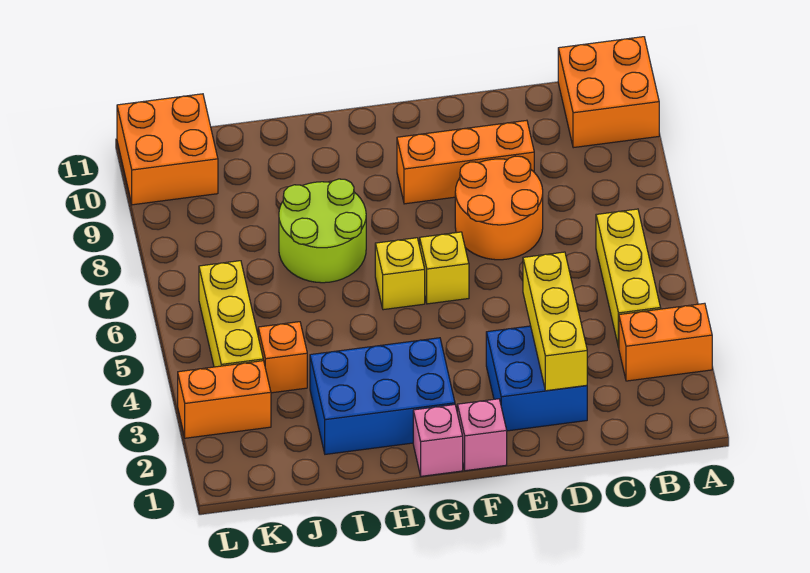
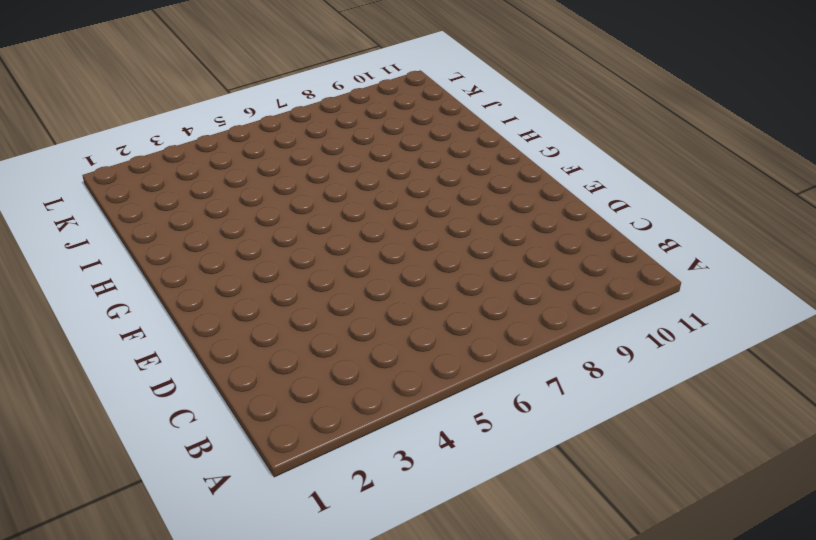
none -> orange 1x2 brick [619,303,712,381]
none -> orange 2x2 brick [558,37,659,148]
none -> yellow 1x3 brick [596,209,661,347]

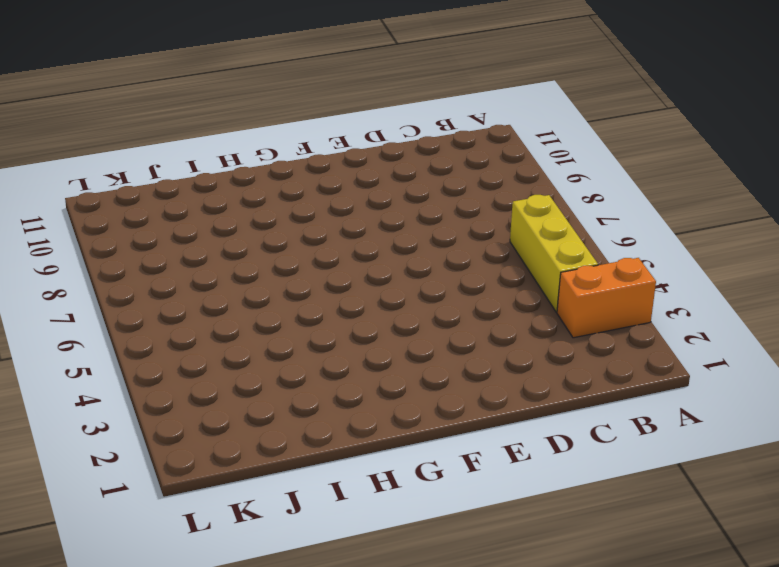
none -> orange 2x2 brick [558,37,659,148]
none -> blue 2x2 brick [486,326,587,431]
none -> orange 2x2 round brick [455,156,543,260]

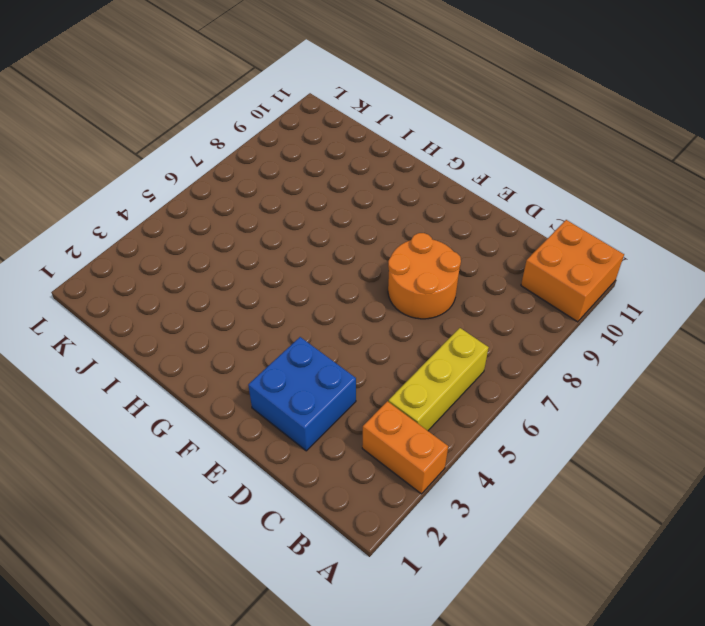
none -> orange 1x3 brick [397,120,534,204]
none -> pink 1x1 brick [457,399,507,471]
none -> yellow 1x1 brick [420,232,469,304]

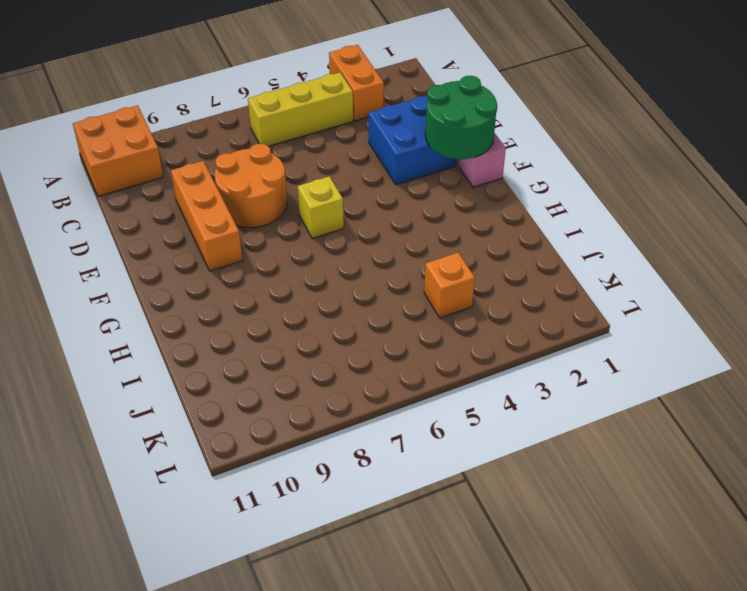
green 2x2 round brick [425,76,497,159] -> none
none -> pink 1x1 brick [413,405,463,476]
none -> blue 2x3 brick [310,338,455,454]
none -> yellow 1x1 brick [375,238,425,310]

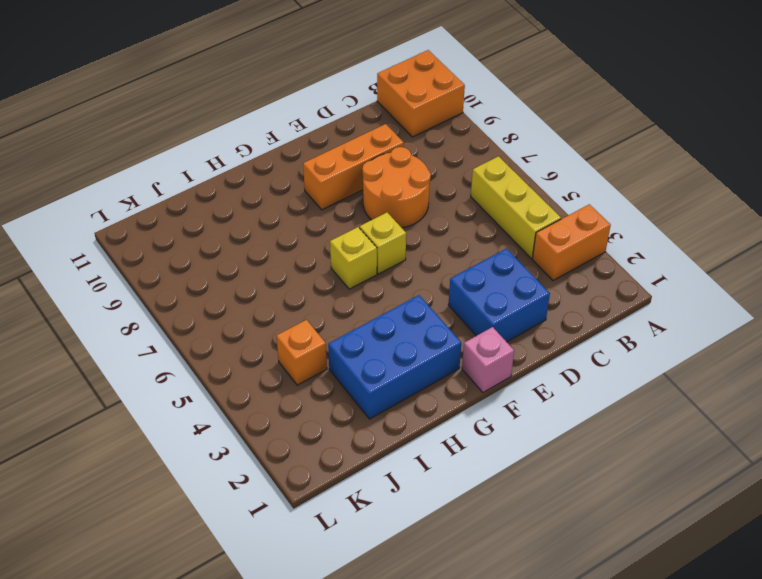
none -> pink 1x1 brick [413,405,463,476]
none -> lime 2x2 round brick [279,179,366,283]
none -> orange 1x2 brick [178,361,271,438]

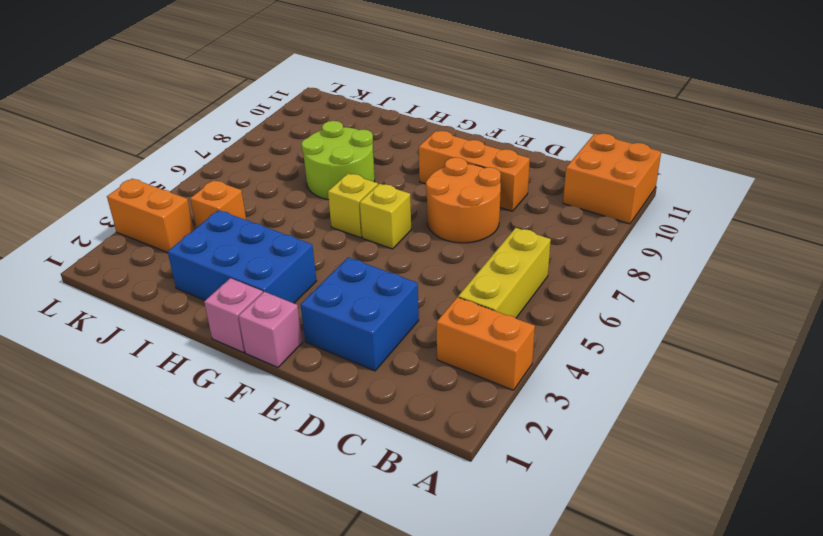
none -> yellow 1x3 brick [199,261,263,367]
none -> orange 2x2 brick [117,94,218,205]
none -> yellow 1x3 brick [523,252,587,391]

